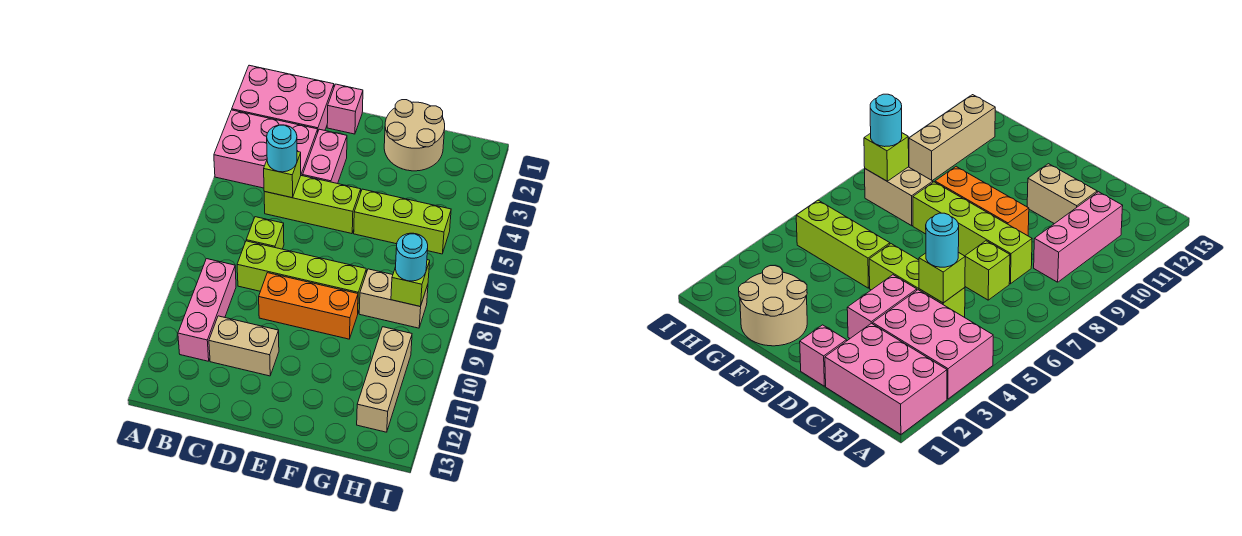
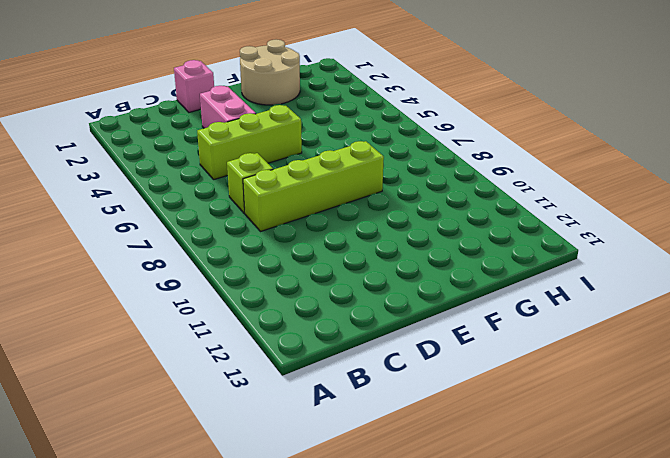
none -> pink 2x3 brick [232,65,334,131]
none -> pink 2x3 brick [214,110,318,188]
none -> pink 1x3 brick [178,259,236,361]

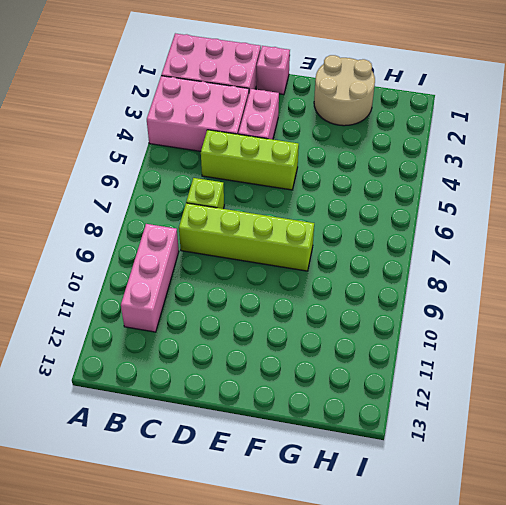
none -> tan 1x2 brick [209,316,279,376]
none -> orange 1x3 brick [259,273,358,339]
none -> lime 1x3 brick [354,189,451,254]

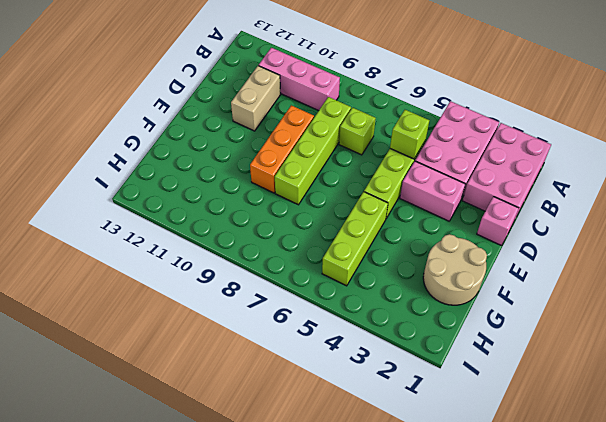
none -> tan 1x2 brick [359,269,428,328]
none -> tan 1x3 brick [357,327,412,432]
none -> lime 1x1 brick [391,260,430,307]

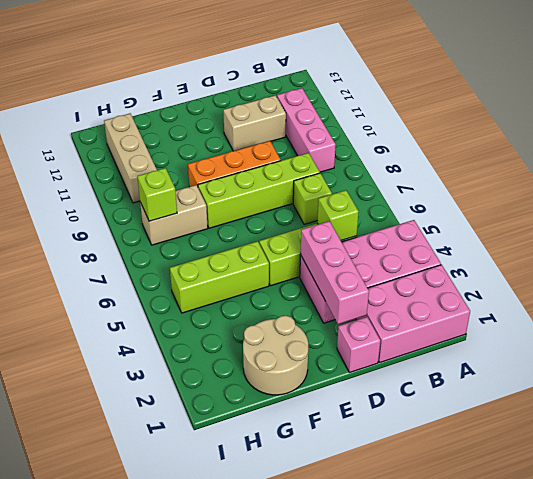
pink 1x3 brick [301,221,369,324] -> none
none -> cyan 1x1 round brick [267,125,297,172]
none -> cyan 1x1 round brick [396,233,428,281]

